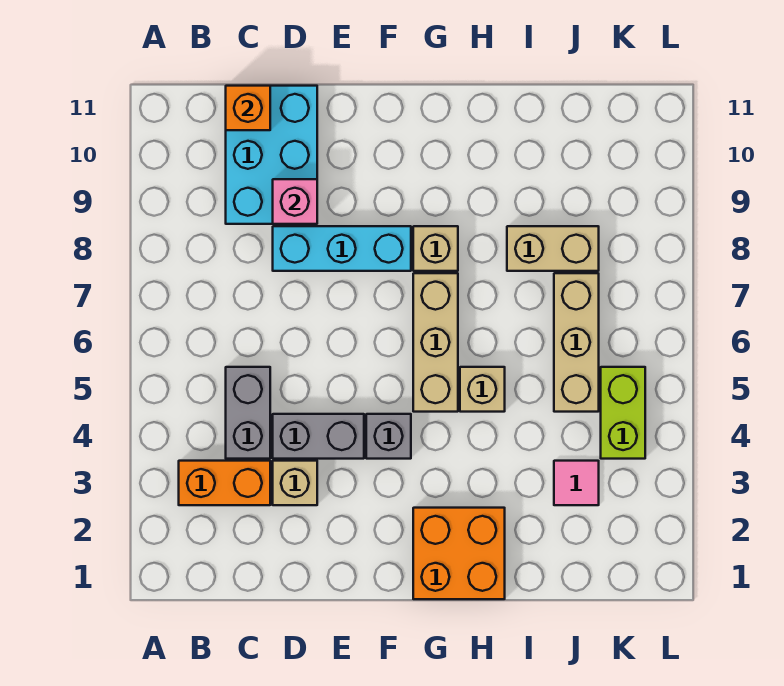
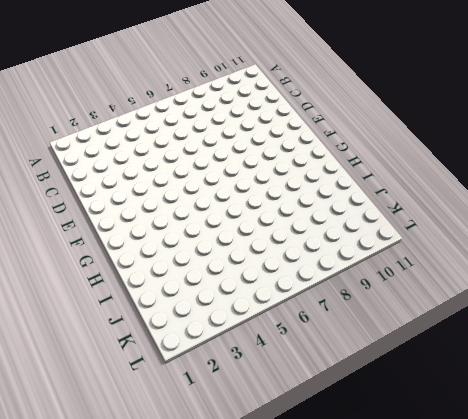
none -> orange 1x2 brick [179,461,270,505]
none -> grey 1x2 brick [226,367,270,459]
none -> cyan 2x3 brick [226,86,317,224]

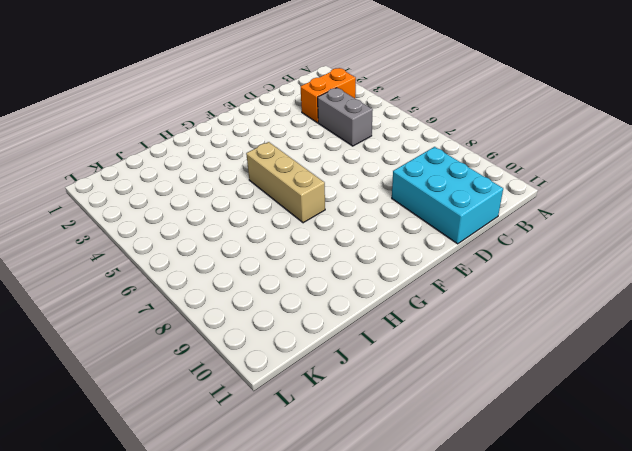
none -> tan 1x1 brick [273,461,317,505]
none -> grey 1x2 brick [273,414,364,459]
none -> cyan 1x3 brick [273,226,411,271]

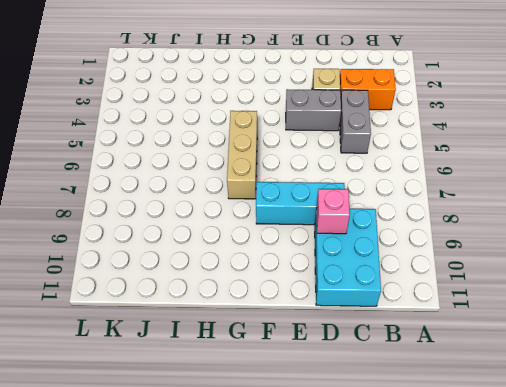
none -> grey 1x1 brick [366,414,411,459]
none -> orange 2x2 brick [413,508,505,599]
none -> tan 1x1 brick [413,226,458,271]

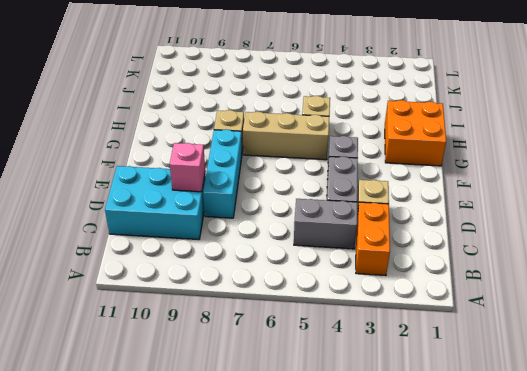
none -> tan 1x2 brick [507,226,599,271]
none -> pink 1x1 tile [554,461,599,505]
none -> tan 1x3 brick [554,273,599,412]

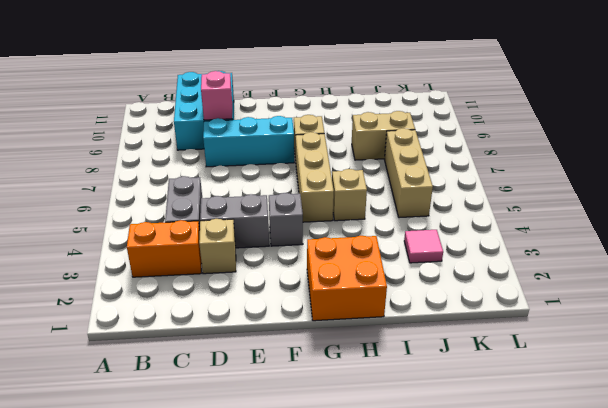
none -> lime 1x2 brick [601,367,645,459]
none -> orange 1x1 brick [226,86,270,130]

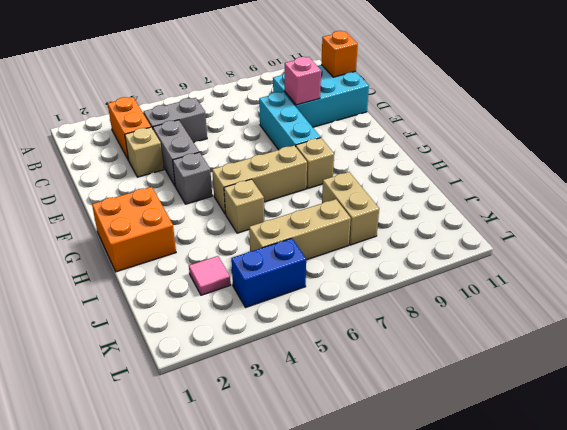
blue 1x2 brick [231,238,306,308] -> lime 1x2 brick [601,367,645,459]

